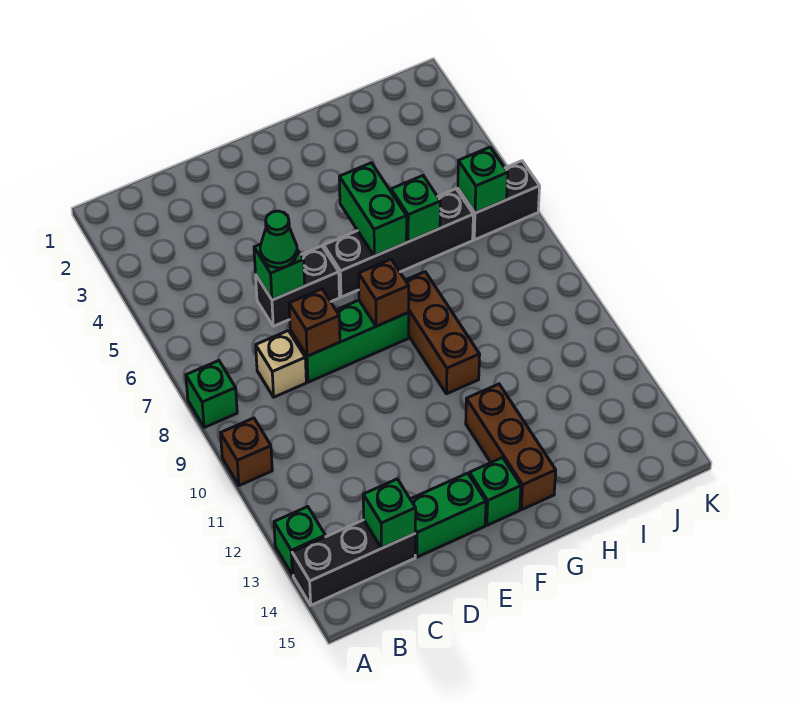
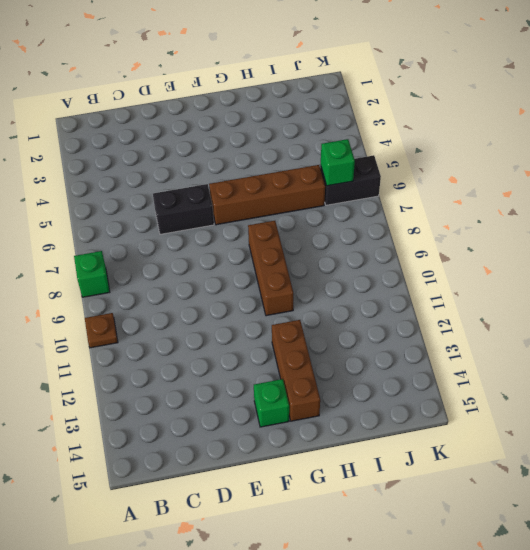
brown 1x1 plate [85,313,118,348] -> brown 1x1 brick [221,418,272,486]
brown 1x4 brick [209,165,325,225] -> black 1x4 brick [324,189,473,297]
none -> green 1x1 brick [274,507,325,575]
none -> black 1x3 brick [292,520,415,605]
none -> tan 1x1 brick [256,331,306,397]

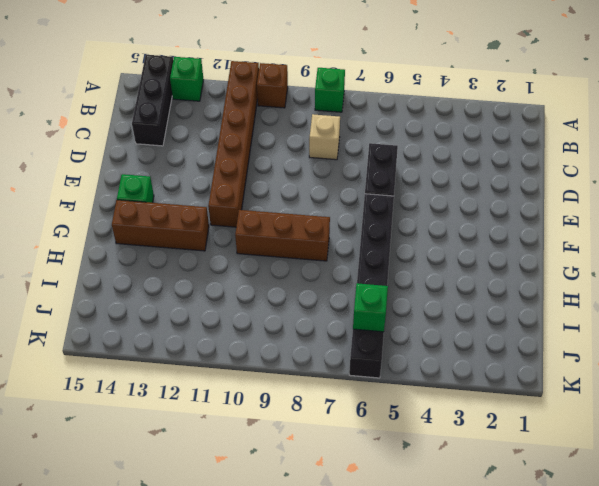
brown 1x6 brick [208,61,259,227] -> none
none -> green 1x3 brick [290,300,409,382]
none -> green 1x2 brick [410,473,486,557]
none -> green 1x1 brick [363,479,416,548]

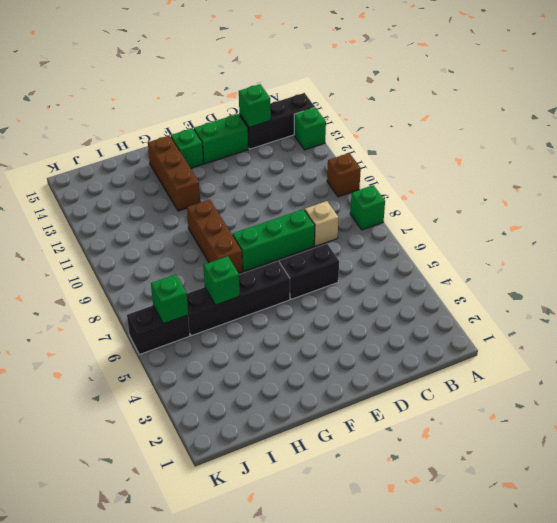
none -> green 1x1 brick [254,244,305,300]
none -> brown 1x1 brick [289,289,340,356]
none -> brown 1x1 brick [359,259,409,326]

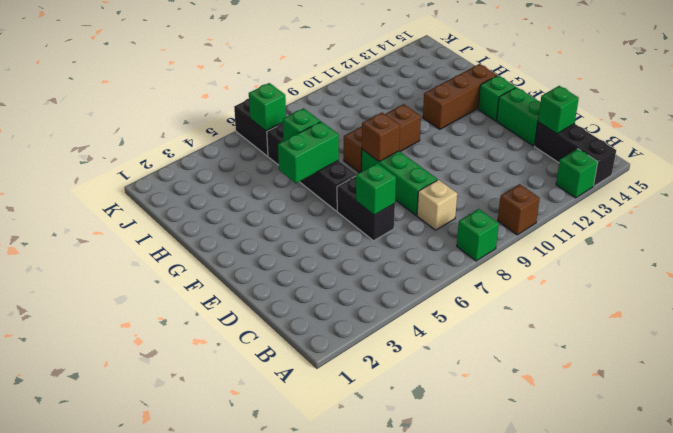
none -> brown 1x1 brick [289,289,340,356]
none -> green 1x1 cone [260,211,297,268]

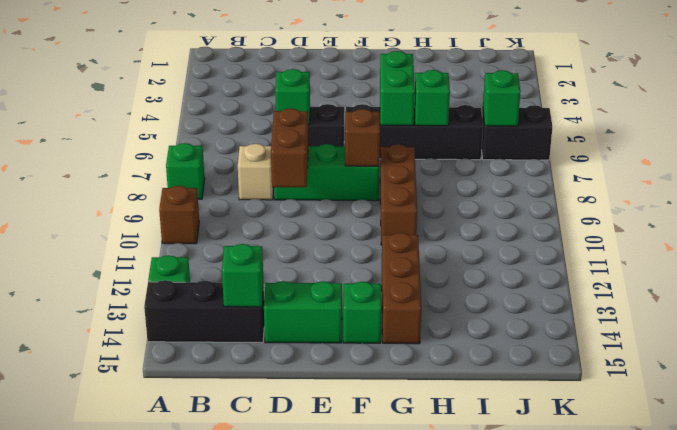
brown 1x2 brick [271,109,308,187] -> brown 1x1 brick [289,289,340,356]
none -> green 1x1 cone [260,211,297,268]

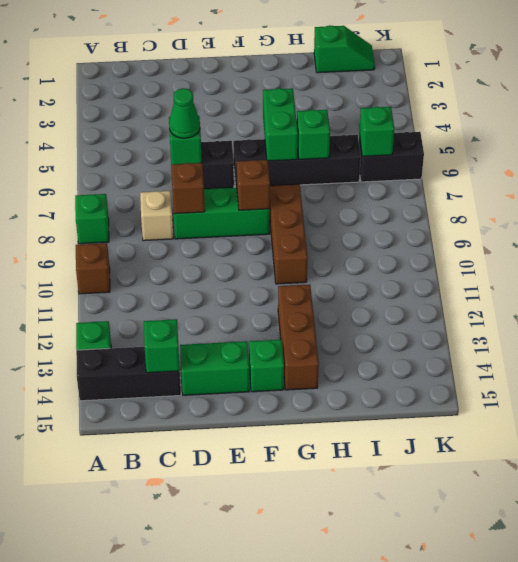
green 1x2 slope [314,25,375,73] -> none

